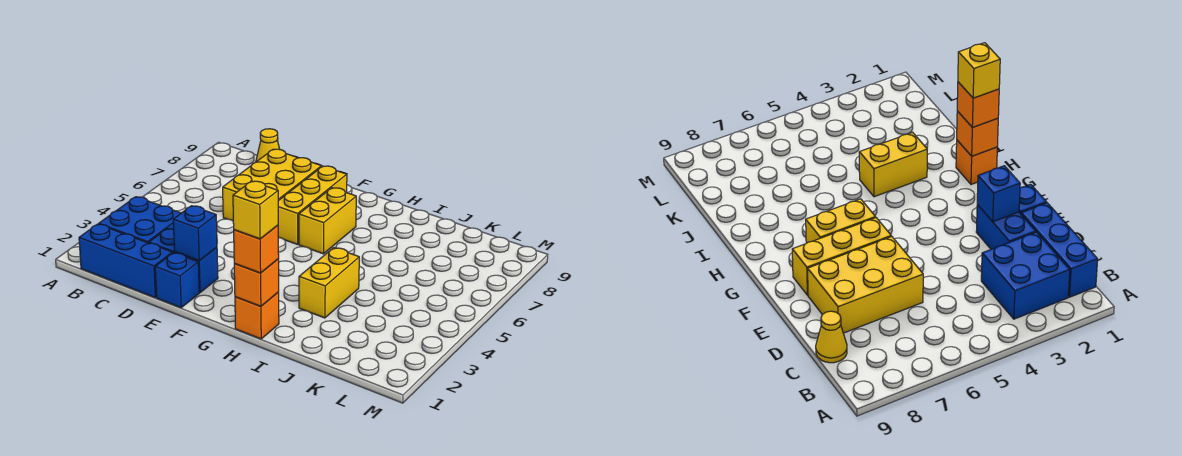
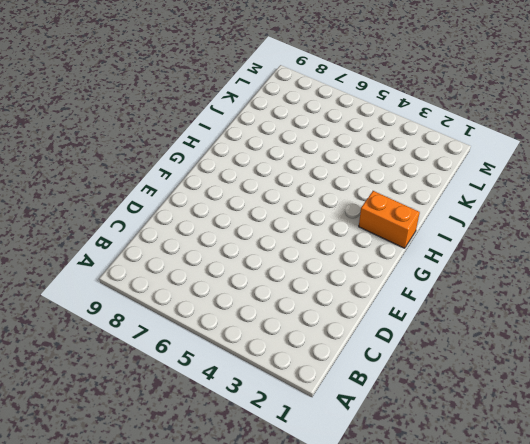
orange 1x2 brick [359,191,420,248] -> orange 1x1 brick [235,292,279,339]
none -> blue 1x3 brick [79,224,172,297]
none -> blue 2x2 brick [99,197,181,243]
none -> yellow 1x1 cone [256,129,279,162]

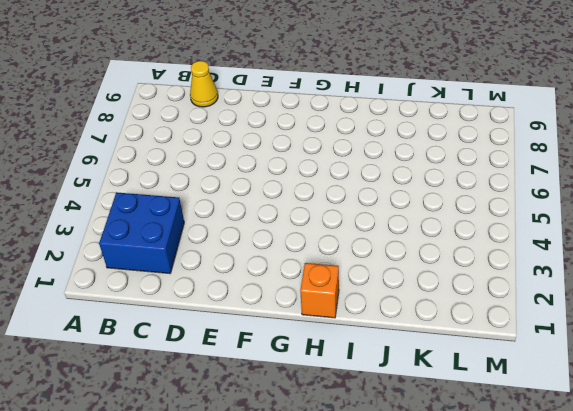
none -> blue 1x3 brick [79,224,172,297]
none -> blue 1x2 brick [149,229,218,292]
none -> yellow 2x3 brick [223,149,322,221]

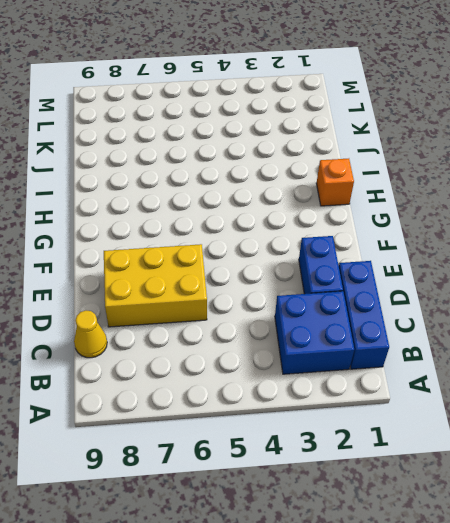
none -> blue 1x1 brick [155,253,199,308]
none -> yellow 1x3 brick [278,166,347,244]
none -> yellow 1x2 brick [299,188,356,254]

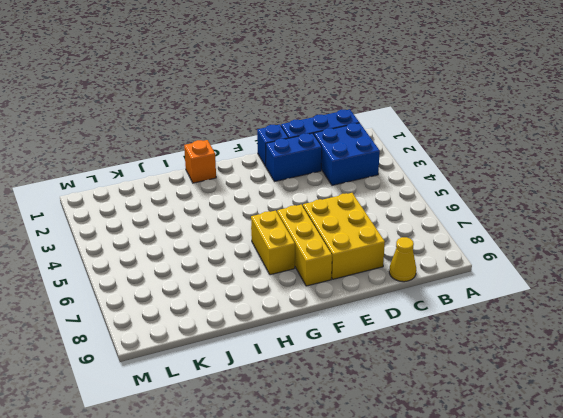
none -> yellow 1x2 brick [299,248,359,318]
none -> blue 1x1 brick [173,206,217,261]
none -> orange 1x1 brick [234,259,279,306]

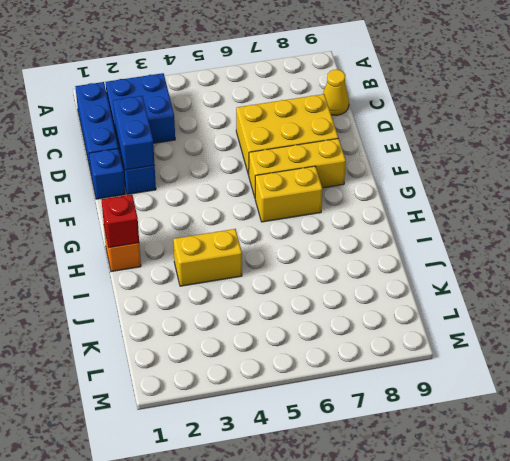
blue 1x2 brick [113,96,155,170] -> blue 1x1 brick [173,206,217,261]
red 1x1 brick [101,194,139,247] -> orange 1x1 brick [234,259,279,306]
none -> orange 1x1 brick [234,225,279,273]
none -> yellow 1x1 brick [233,181,278,239]

